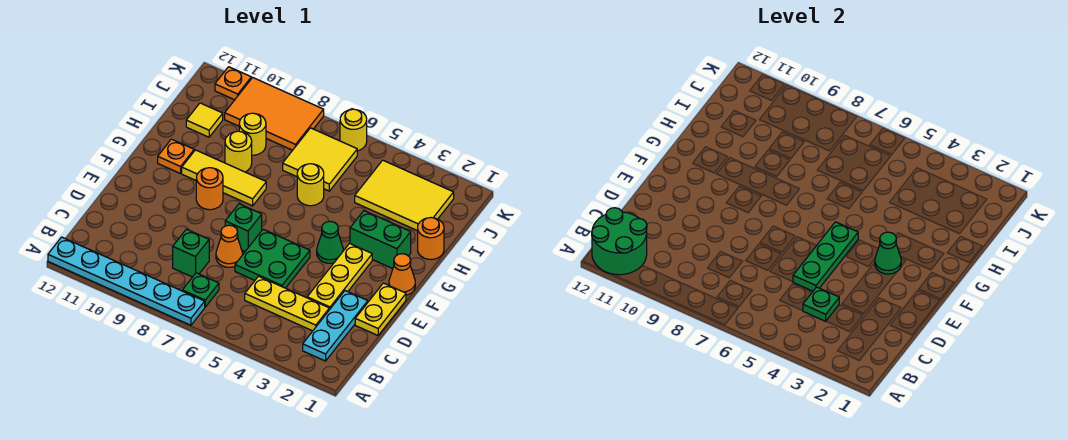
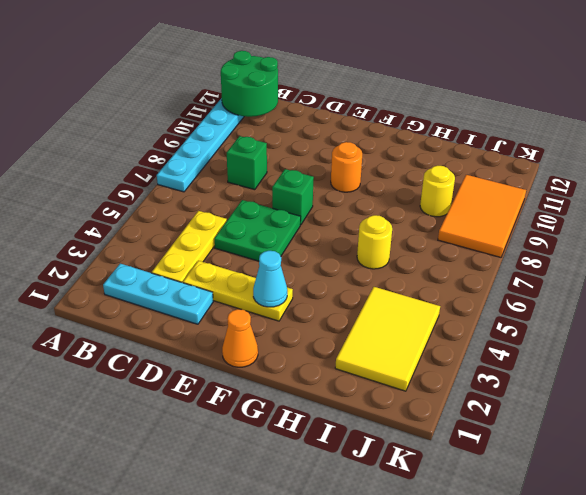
cyan 1x1 cone [253,251,287,307] -> green 1x1 cone [875,232,901,274]
none -> green 1x1 plate [182,273,219,307]
none -> yellow 1x2 plate [355,283,406,335]
none -> orange 1x1 cone [216,225,243,267]
none -> green 1x1 cone [317,221,343,263]

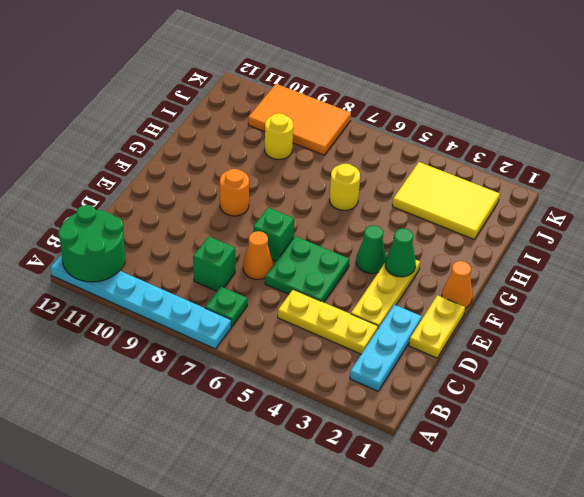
none -> green 1x2 brick [350,211,411,269]
none -> yellow 1x3 tile [182,150,266,206]
none -> orange 1x1 plate [158,139,194,174]
none -> orange 1x1 round brick [418,218,444,260]

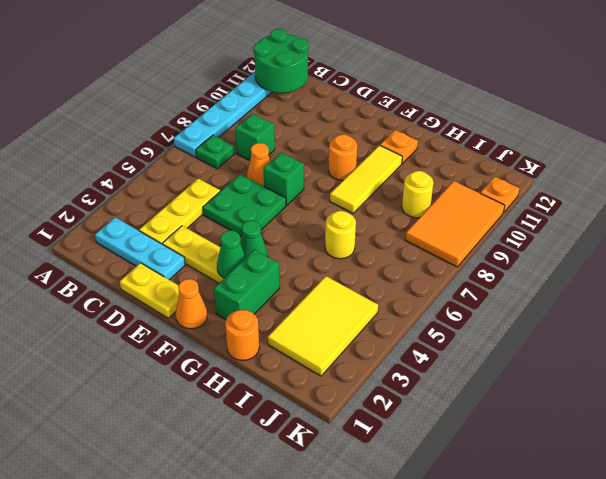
none -> yellow 1x1 round brick [225,131,252,172]
none -> yellow 2x2 tile [283,128,357,191]
none -> yellow 1x1 tile [186,103,223,137]
none -> yellow 1x1 round brick [340,109,367,151]

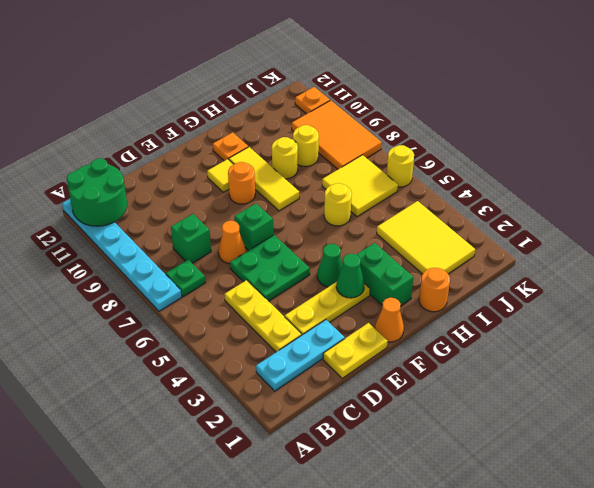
yellow 1x1 tile [207,159,234,192] -> yellow 1x1 tile moved to [186,103,223,137]
none -> green 1x1 plate [803,287,839,321]
none -> green 1x3 plate [793,222,858,291]

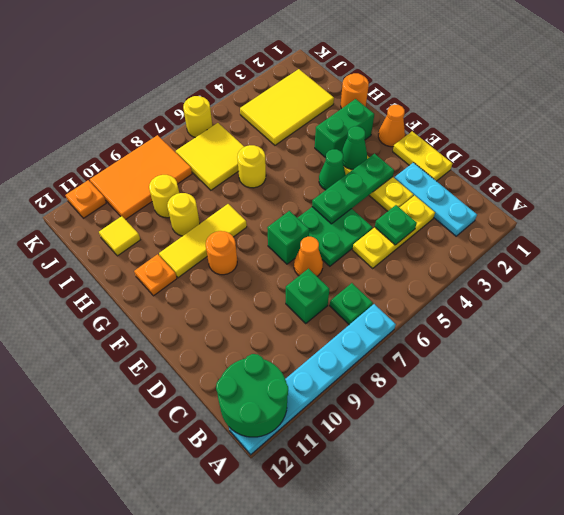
green 1x3 plate [312,154,394,224] -> green 1x3 plate turned to [793,222,858,291]

